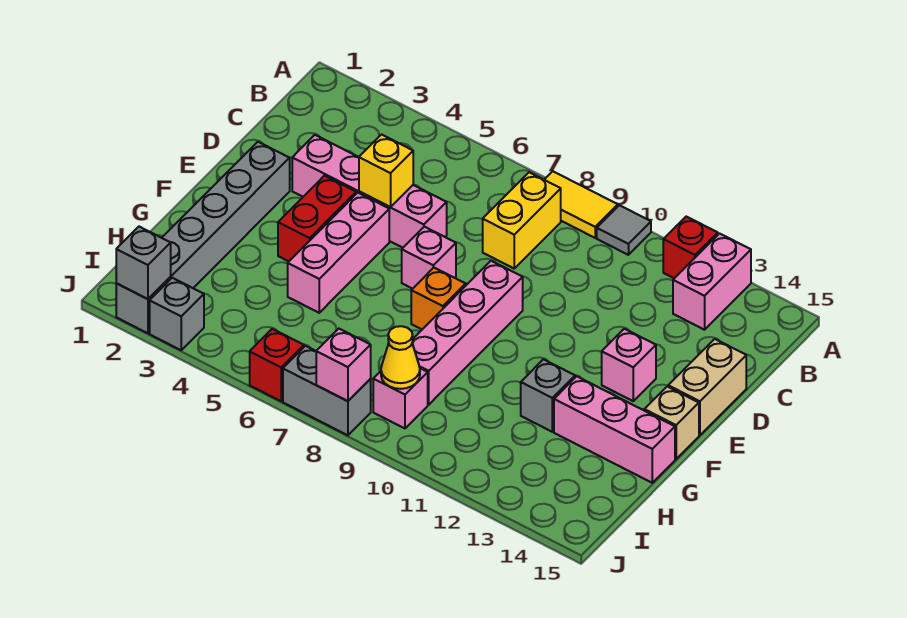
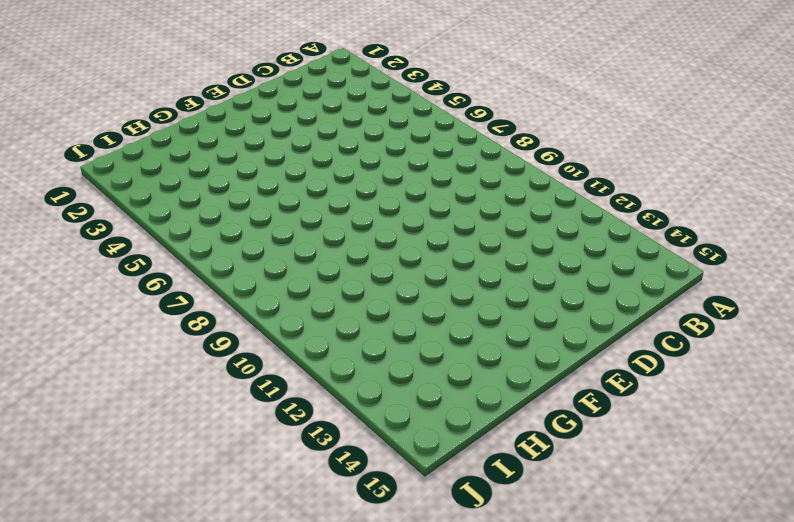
none -> yellow 1x2 tile [544,171,618,238]
none -> grey 1x1 tile [597,205,651,255]
none -> red 1x1 brick [663,217,718,278]

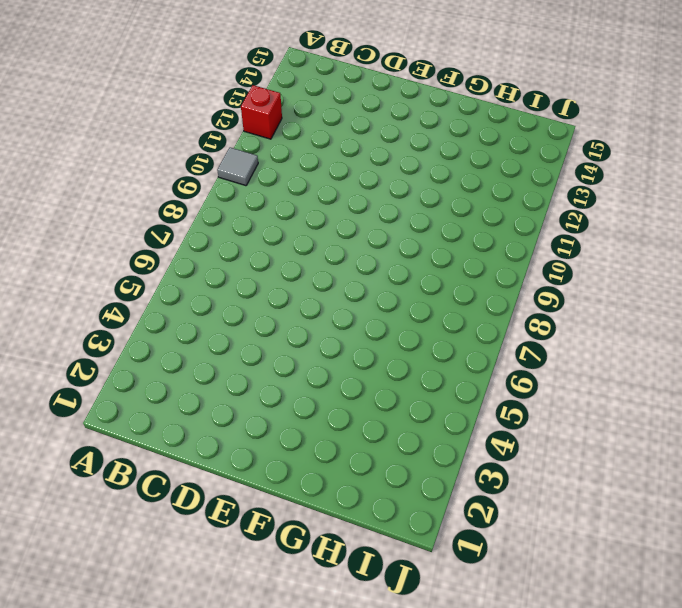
none -> yellow 1x2 tile [544,171,618,238]
none -> pink 1x2 brick [673,233,751,330]
none -> yellow 1x2 brick [483,172,561,268]

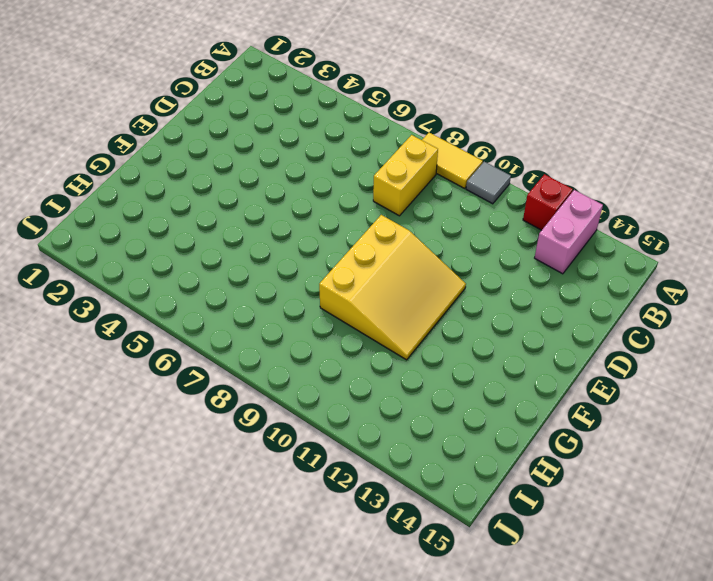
yellow 3x3 slope [319,215,466,360] -> pink 1x4 brick [412,261,523,405]
none -> pink 1x4 brick [292,135,447,248]
none -> tan 1x2 brick [668,339,746,435]
none -> grey 1x6 brick [116,142,290,333]

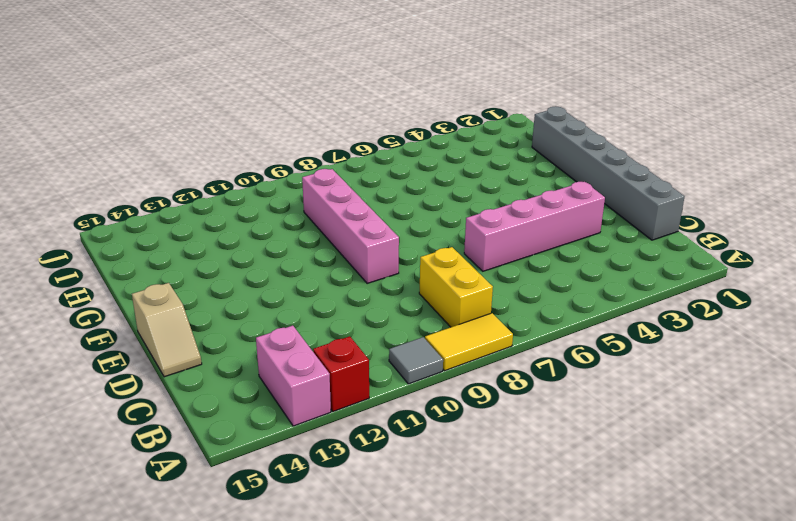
grey 1x6 brick [532,106,685,240] -> grey 1x6 brick moved to [116,142,290,333]
tan 1x2 slope [132,283,202,377] -> tan 1x2 brick [668,339,746,435]
none -> red 1x2 brick [278,176,356,261]
none -> pink 1x3 brick [288,193,389,313]
none -> pink 1x1 brick [402,227,456,289]

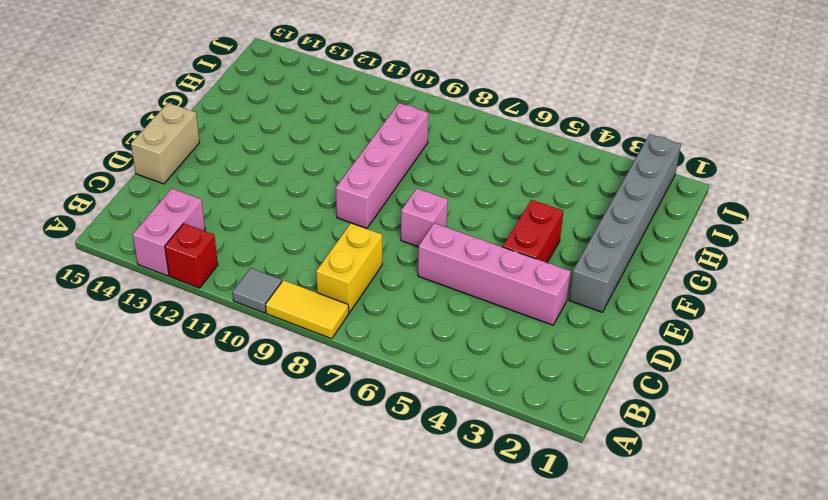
none -> pink 1x3 brick [288,193,389,313]
none -> pink 1x1 brick [602,329,656,401]
none -> orange 1x1 brick [411,268,466,329]

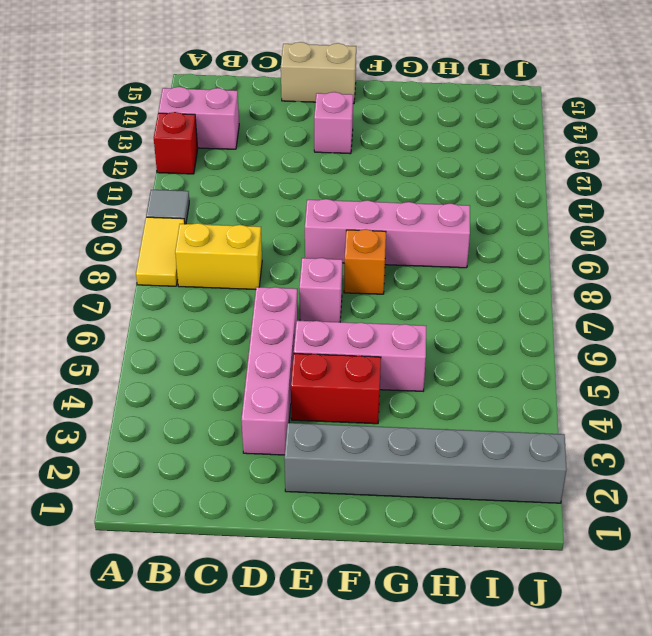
none -> tan 1x1 brick [644,387,699,459]
none -> grey 1x1 brick [521,359,575,432]
none -> pink 1x3 brick [554,376,675,483]

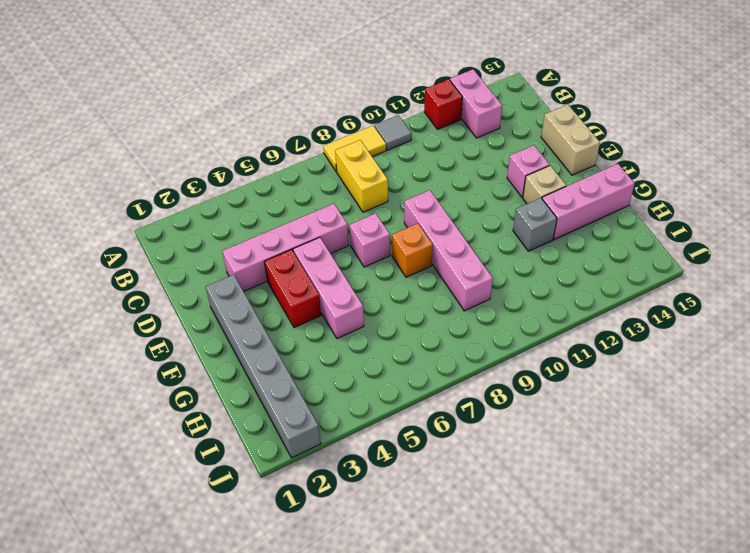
tan 1x1 brick [523,166,566,204] -> tan 1x1 brick moved to [644,387,699,459]
none -> pink 1x1 brick [373,368,428,428]
none -> grey 1x1 brick [150,278,204,350]
none -> red 1x1 brick [250,329,304,401]

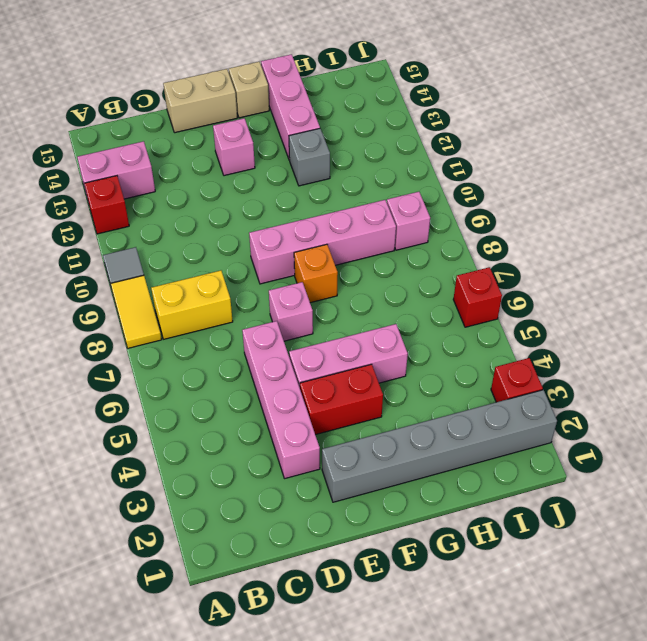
red 1x1 brick [491,358,543,402] -> grey 1x1 brick [150,278,204,350]
none -> grey 1x2 brick [283,346,371,435]
none -> yellow 1x1 brick [359,135,413,207]
none -> yellow 1x1 cone [381,326,420,389]

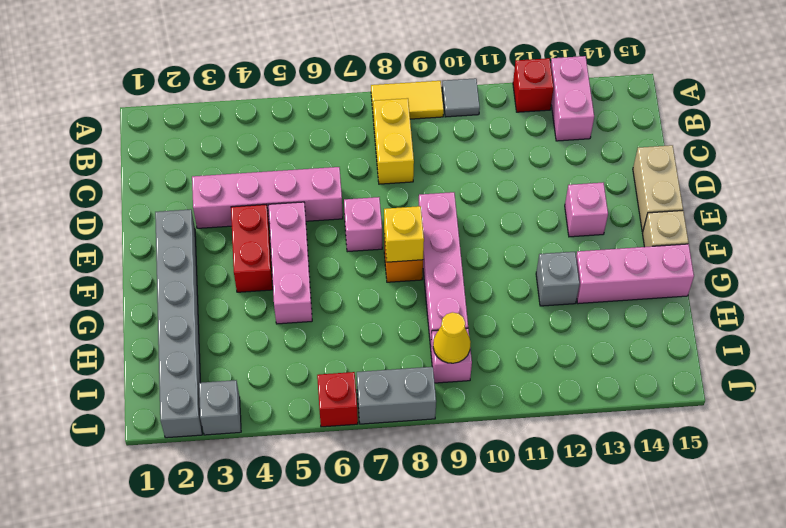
yellow 1x1 brick [384,206,424,262] -> yellow 1x1 brick moved to [359,135,413,207]
none -> grey 1x1 brick [116,227,171,299]
none -> pink 1x1 brick [316,329,371,401]

